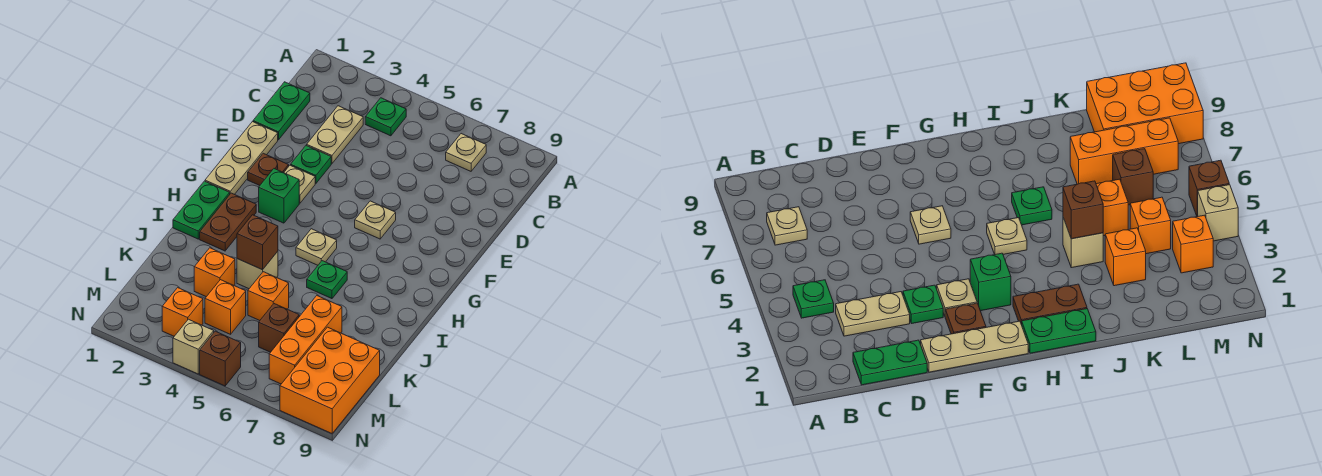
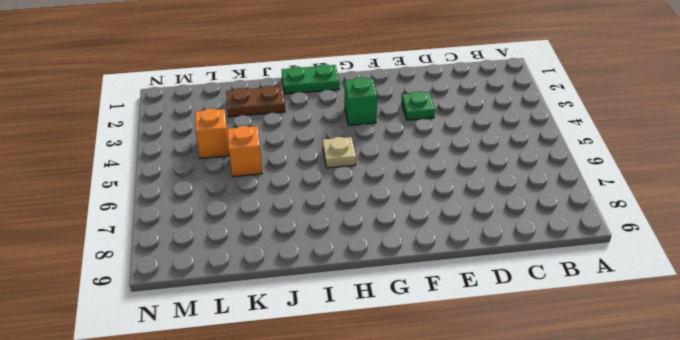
brown 1x2 plate [226,86,285,117] -> brown 1x2 plate moved to [200,193,256,251]
none -> green 1x1 plate [365,98,406,136]
none -> tan 1x1 plate [446,134,486,171]
none -> green 1x2 plate [253,82,310,140]

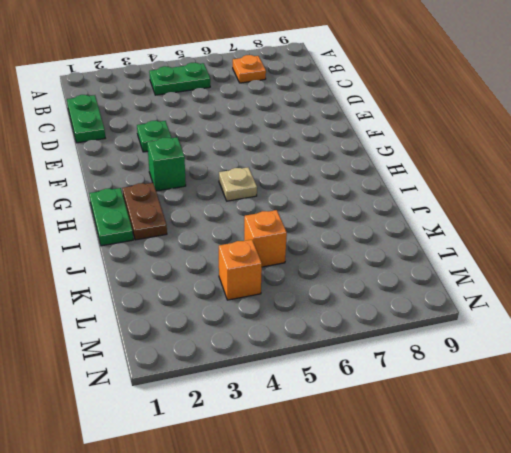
green 1x2 plate [149,63,210,95] -> green 1x1 plate [365,98,406,136]
orange 1x1 plate [233,55,266,83] -> tan 1x1 plate [446,134,486,171]
none -> tan 1x2 plate [307,106,363,164]
none -> tan 1x3 plate [205,122,278,195]
none -> brown 1x1 plate [248,153,289,185]

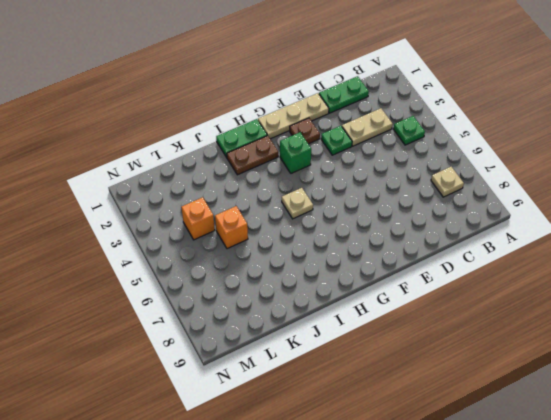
none -> tan 1x1 plate [284,165,315,203]
none -> tan 1x1 plate [355,201,396,239]
none -> green 1x1 plate [307,261,347,299]

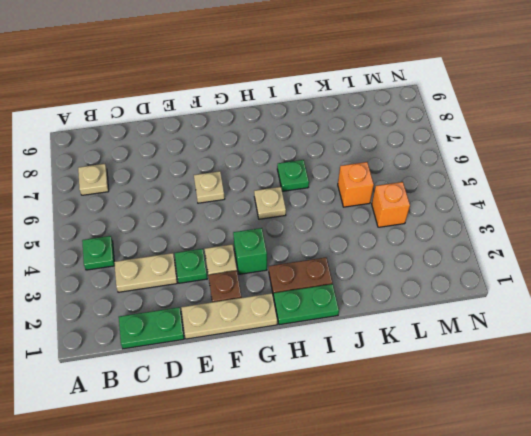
none -> tan 1x1 brick [237,251,278,289]
none -> orange 1x1 brick [194,248,235,297]
none -> orange 1x3 brick [269,296,342,384]

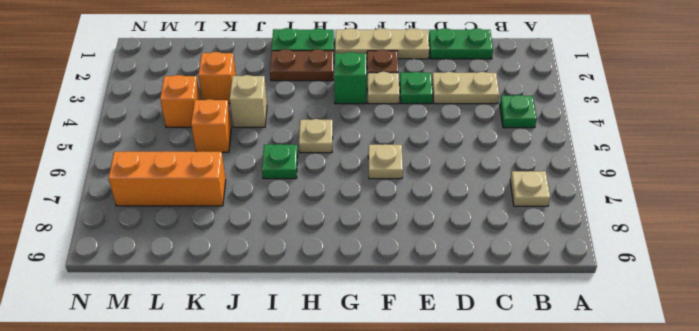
none -> brown 1x1 brick [259,304,299,352]
none -> orange 2x3 brick [280,327,380,433]
none -> orange 1x1 brick [162,288,203,336]

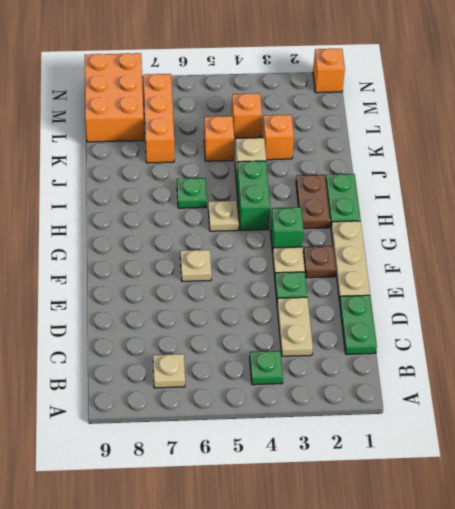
green 1x2 brick [236,161,270,230] -> none
orange 1x1 brick [313,48,345,93] -> orange 1x1 brick moved to [162,288,203,336]
none -> brown 1x1 brick [259,304,299,352]
none -> tan 1x1 brick [173,319,214,374]
none -> brown 1x1 brick [200,331,241,386]

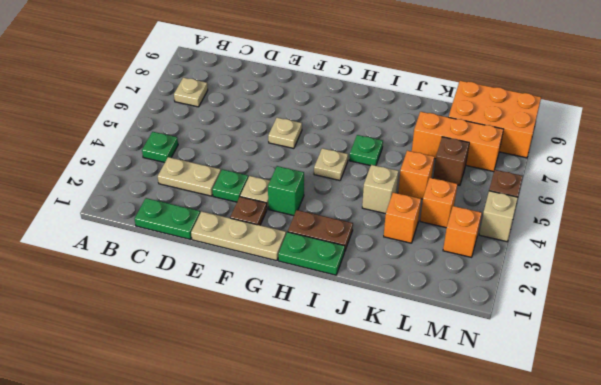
none -> brown 1x1 brick [237,215,278,270]

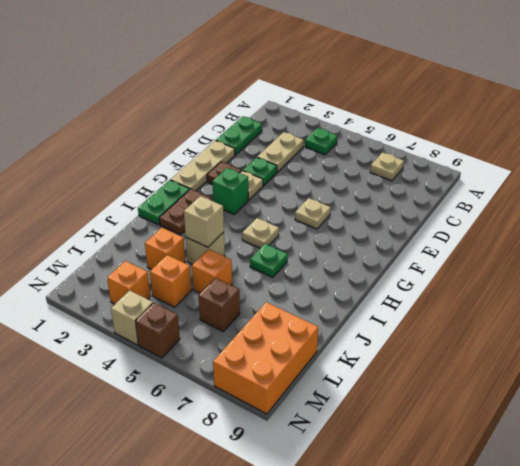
tan 1x1 brick [184,196,224,247] -> brown 1x1 brick [237,215,278,270]
none -> orange 1x3 brick [269,296,342,384]

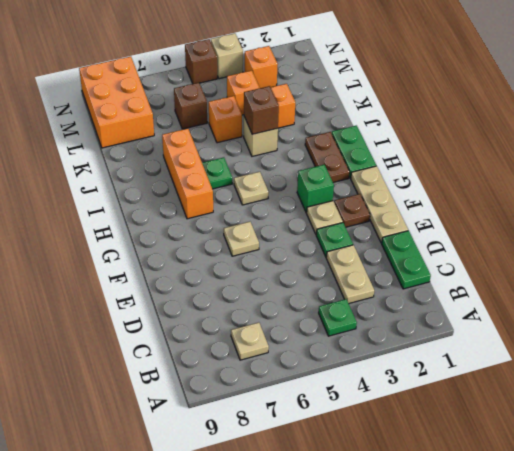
orange 1x3 brick [162,129,213,219] -> orange 1x3 brick moved to [269,296,342,384]

